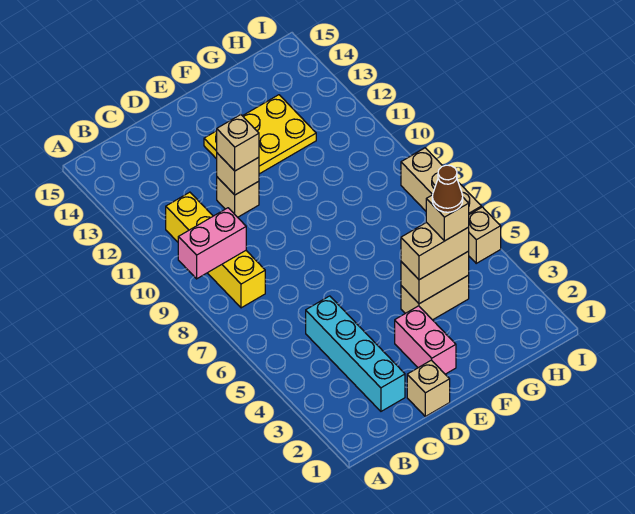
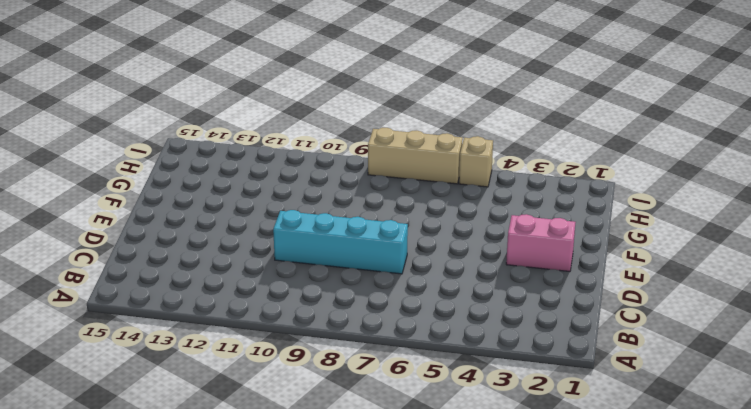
cyan 1x4 brick [273,210,408,274] -> cyan 1x4 brick moved to [306,296,405,411]
none -> yellow 1x4 brick [166,192,265,308]
none -> tan 1x1 brick [407,360,450,416]
none -> tan 1x1 brick [217,177,259,217]

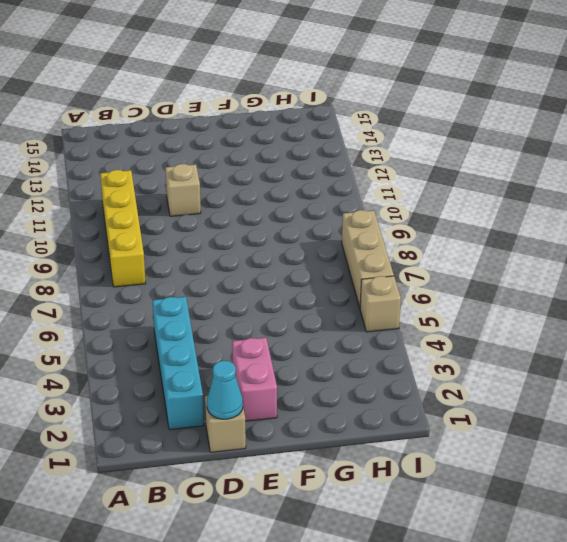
cyan 1x1 cone [207,361,243,419] -> none
none -> yellow 2x3 plate [204,95,316,174]
none -> tan 1x2 brick [401,275,469,320]
none -> pink 1x2 brick [178,208,246,279]

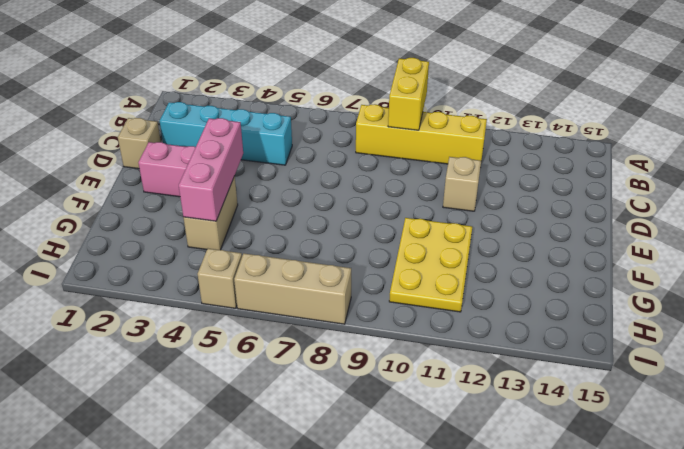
yellow 1x2 brick [388,58,429,130] -> pink 1x2 brick [178,208,246,279]
pink 1x3 brick [179,118,243,221] -> tan 1x2 brick [401,251,469,304]
yellow 2x3 plate [389,218,472,312] -> yellow 2x3 plate moved to [204,95,316,174]
none -> tan 1x1 brick [217,153,259,195]
none -> tan 1x1 brick [217,115,259,171]
none -> tan 1x2 brick [401,222,469,280]

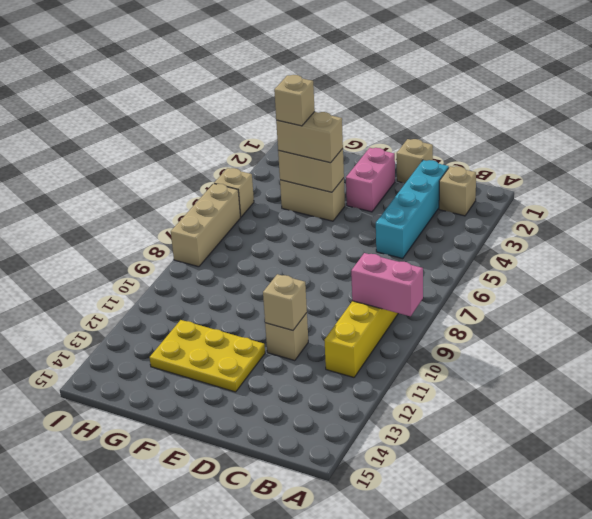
tan 1x1 brick [439,166,476,216] -> tan 1x1 brick moved to [217,115,259,171]
none -> brown 1x1 cone [432,165,463,212]

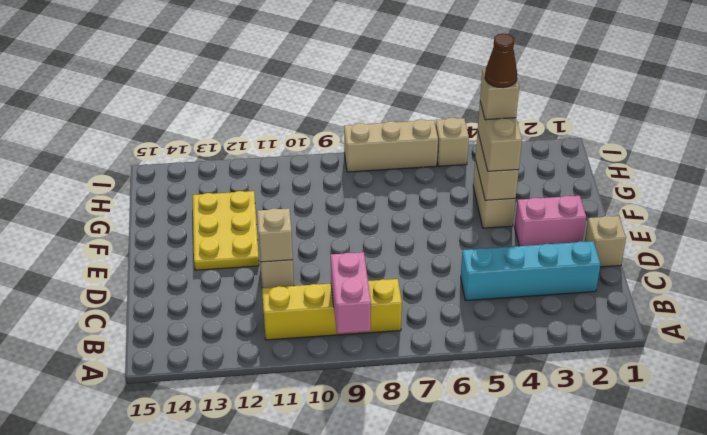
none -> tan 1x1 brick [217,115,259,171]

